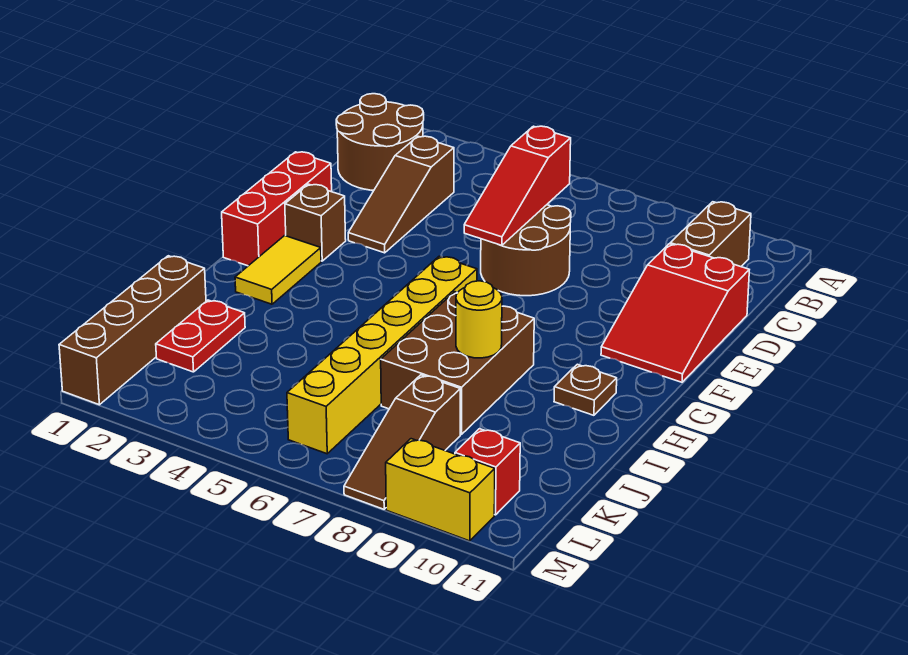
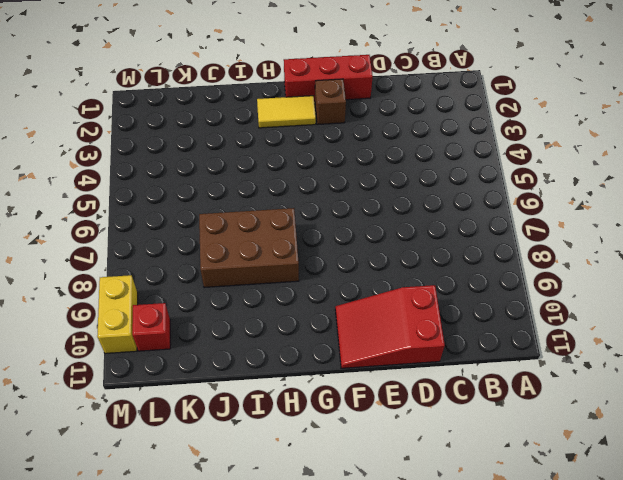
none -> brown 2x2 round brick [336,94,424,190]
none -> brown 1x2 brick [670,202,751,267]
none -> brown 1x3 slope [348,136,454,253]

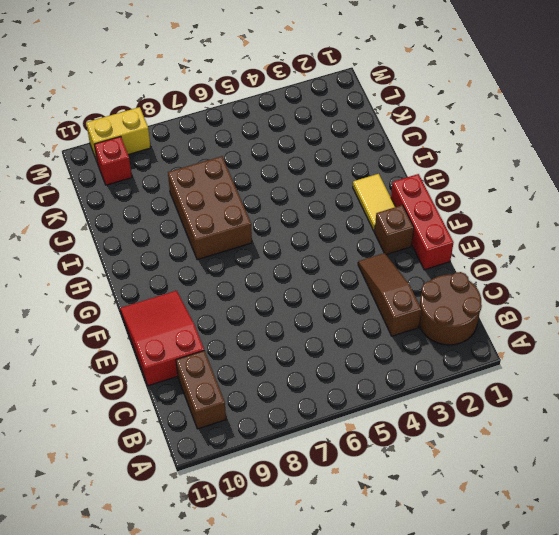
none -> brown 2x2 round brick [481,205,571,296]
none -> yellow 1x6 brick [287,256,477,454]
none -> brown 1x1 plate [554,364,617,415]

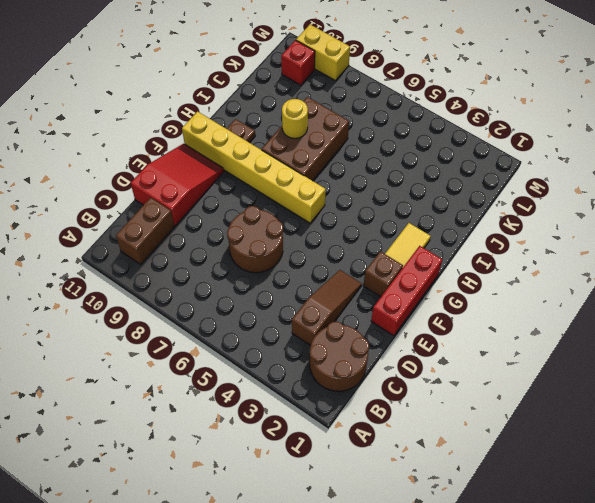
yellow 1x6 brick [182,112,326,223] -> yellow 1x6 brick turned to [287,256,477,454]
none -> brown 1x4 brick [59,256,206,405]
none -> red 1x2 plate [156,300,245,372]
none -> brown 1x3 slope [344,375,460,509]

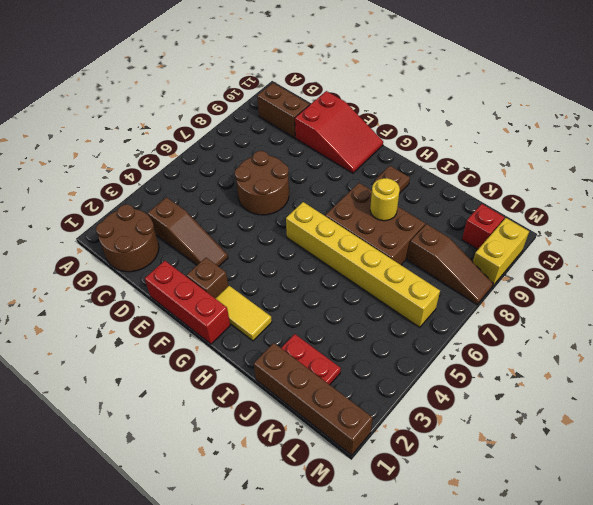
none -> red 1x3 slope [464,126,571,246]

